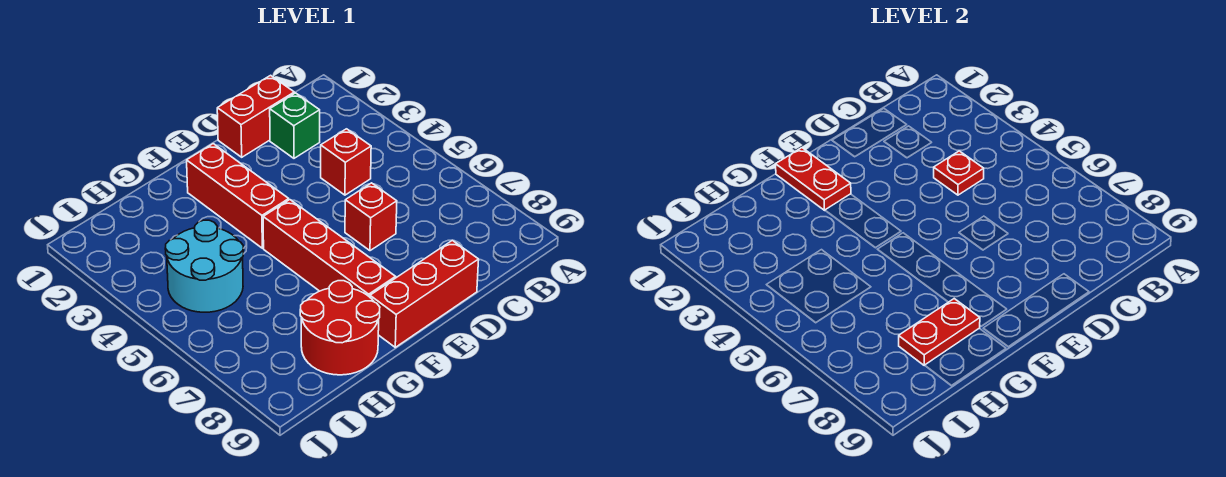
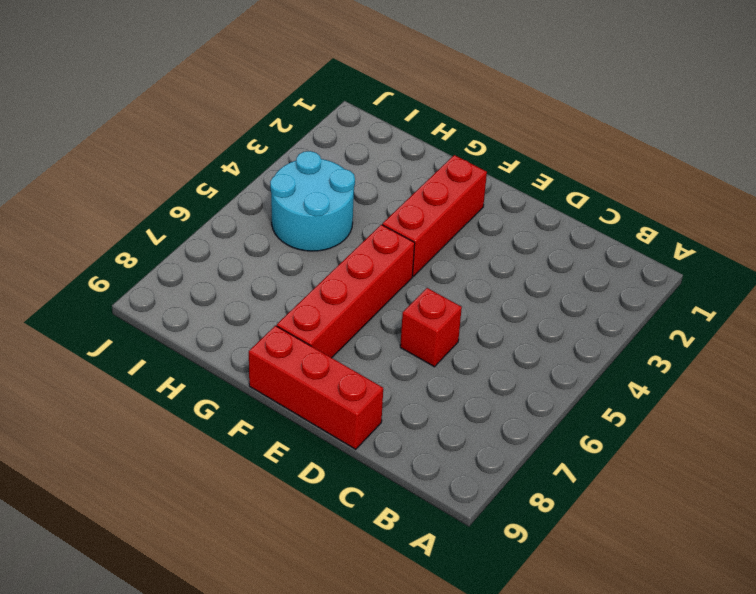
none -> red 1x2 brick [217,75,294,157]
none -> green 1x1 brick [270,93,320,158]
none -> red 1x1 brick [321,129,371,195]

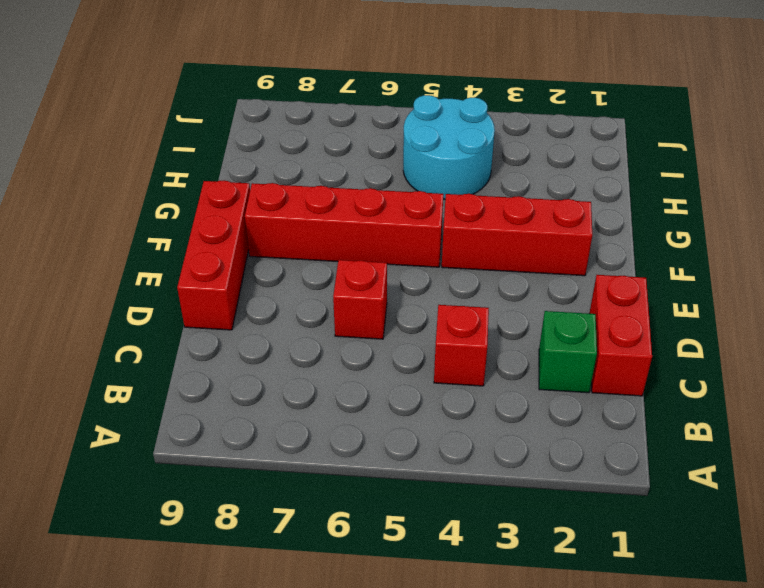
none -> red 2x2 round brick [300,281,380,375]
none -> red 1x1 plate [934,151,984,195]
none -> red 1x2 plate [776,148,851,210]

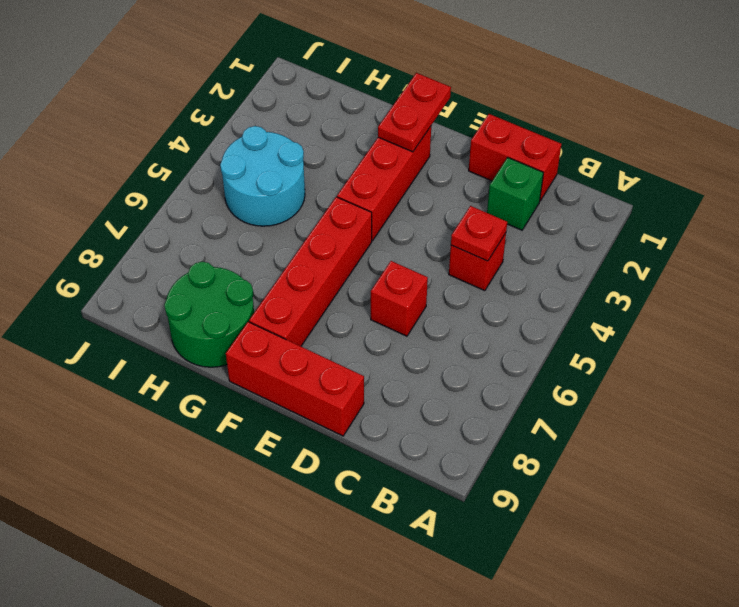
green 2x2 round brick [164,262,254,367] -> red 2x2 round brick [300,281,380,375]
none -> red 1x2 plate [899,299,980,365]

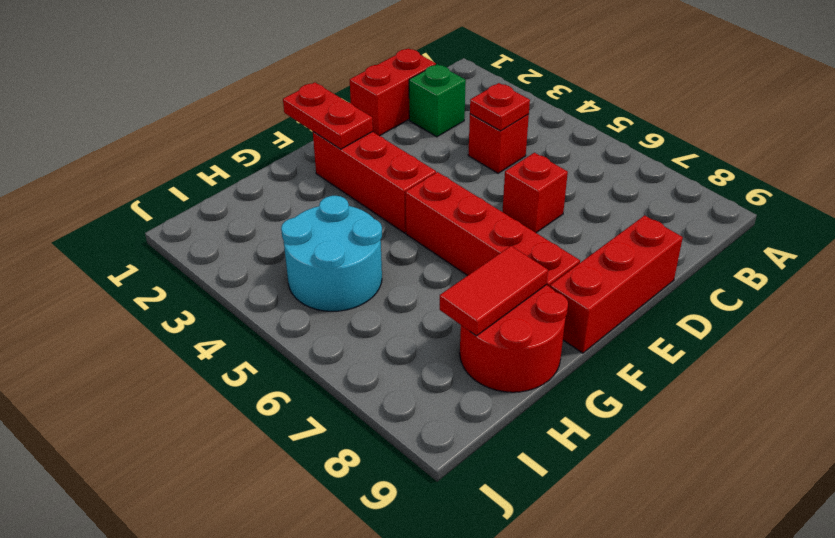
red 1x2 tile [440,246,548,336] -> red 1x2 plate [899,299,980,365]

